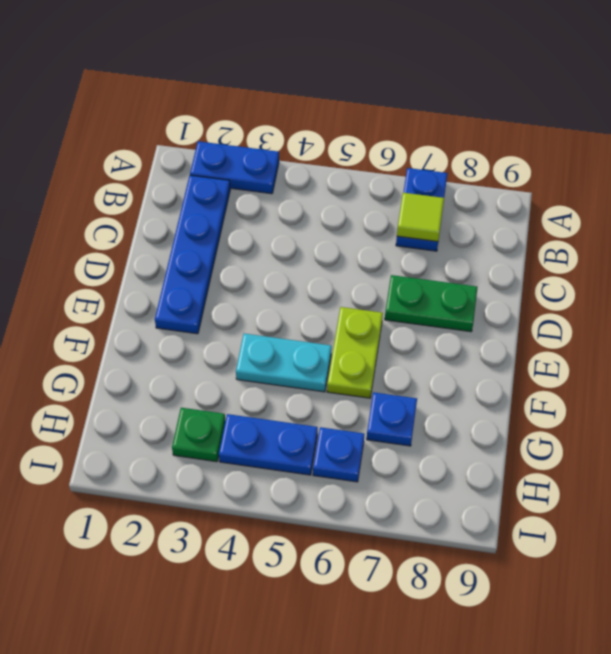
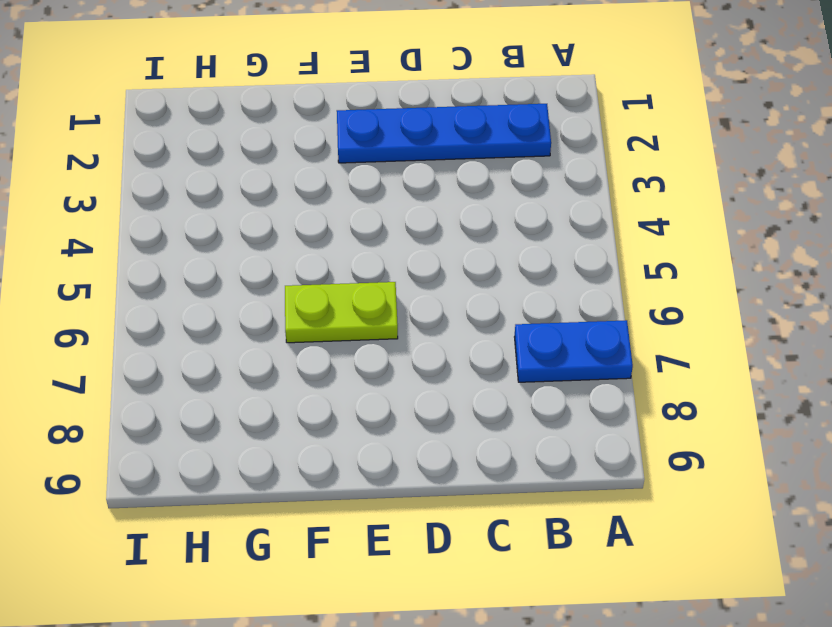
none -> blue 1x2 plate [190,141,279,194]
none -> green 1x2 plate [385,275,478,332]

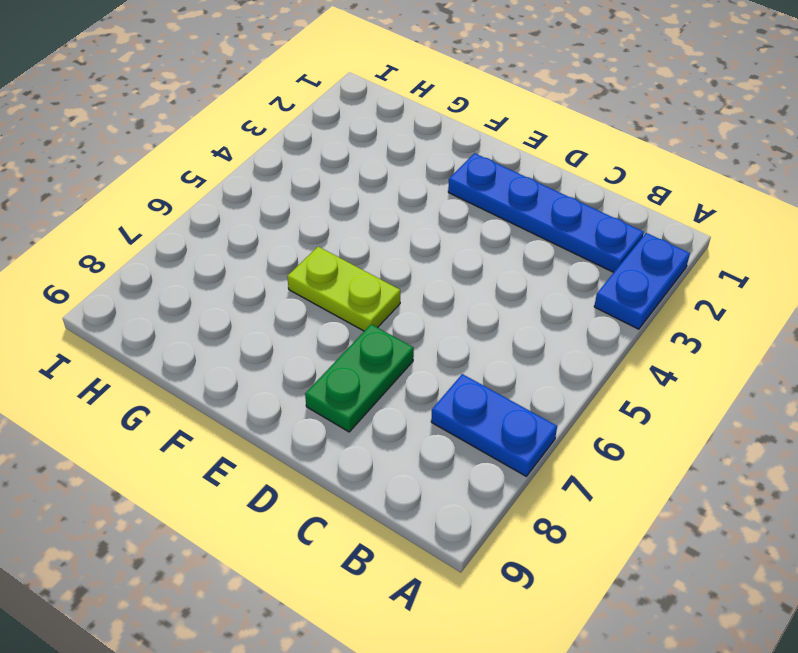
none -> cyan 1x2 plate [236,334,332,392]
none -> blue 1x1 plate [367,392,417,446]

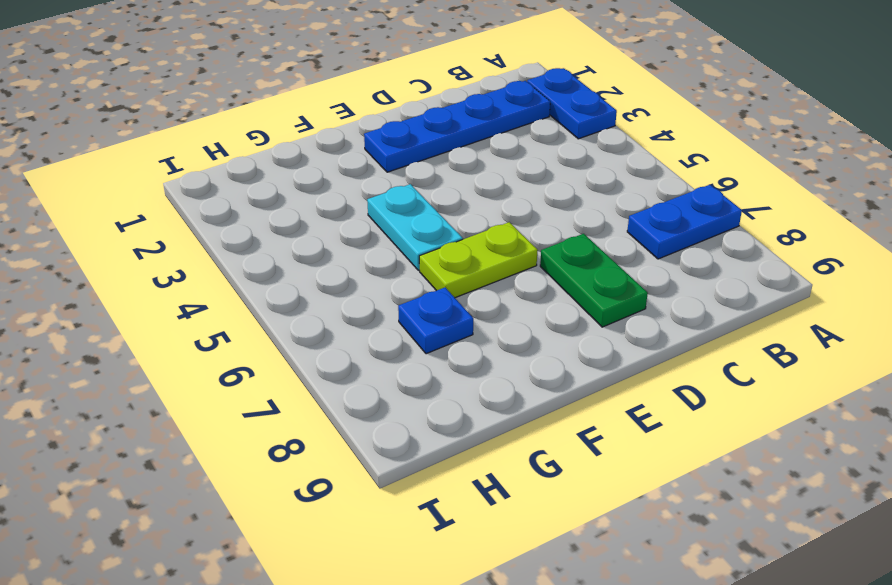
none -> green 1x1 plate [172,408,225,462]
none -> blue 1x2 plate [219,414,318,475]

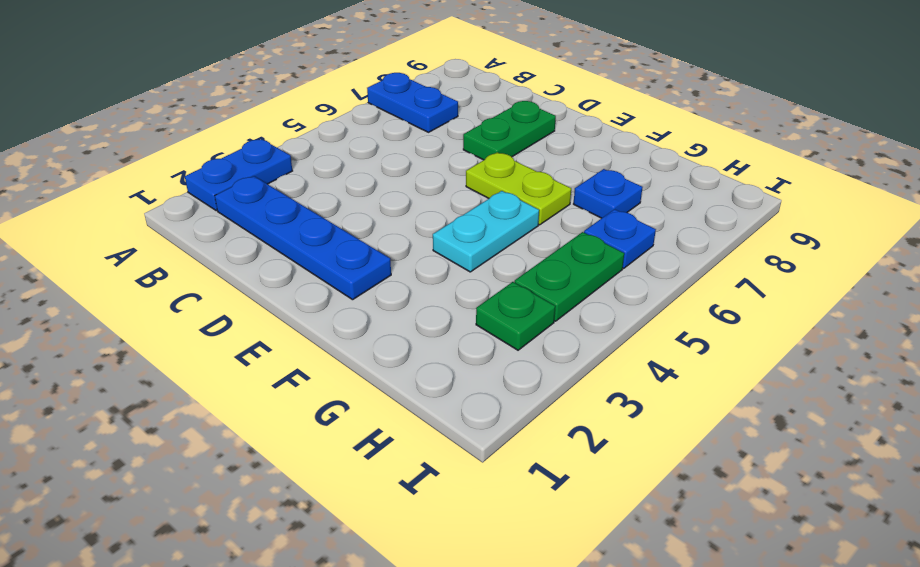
green 1x2 plate [514,232,624,321] -> blue 1x2 plate [219,414,318,475]
none -> lime 1x1 tile [397,193,444,242]

